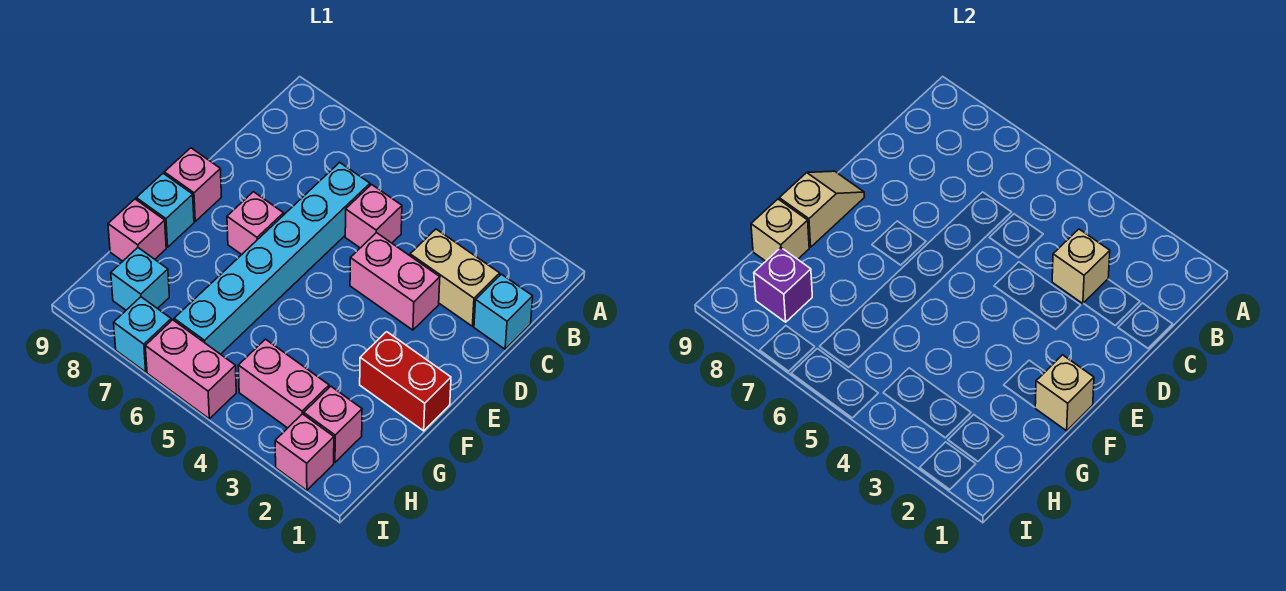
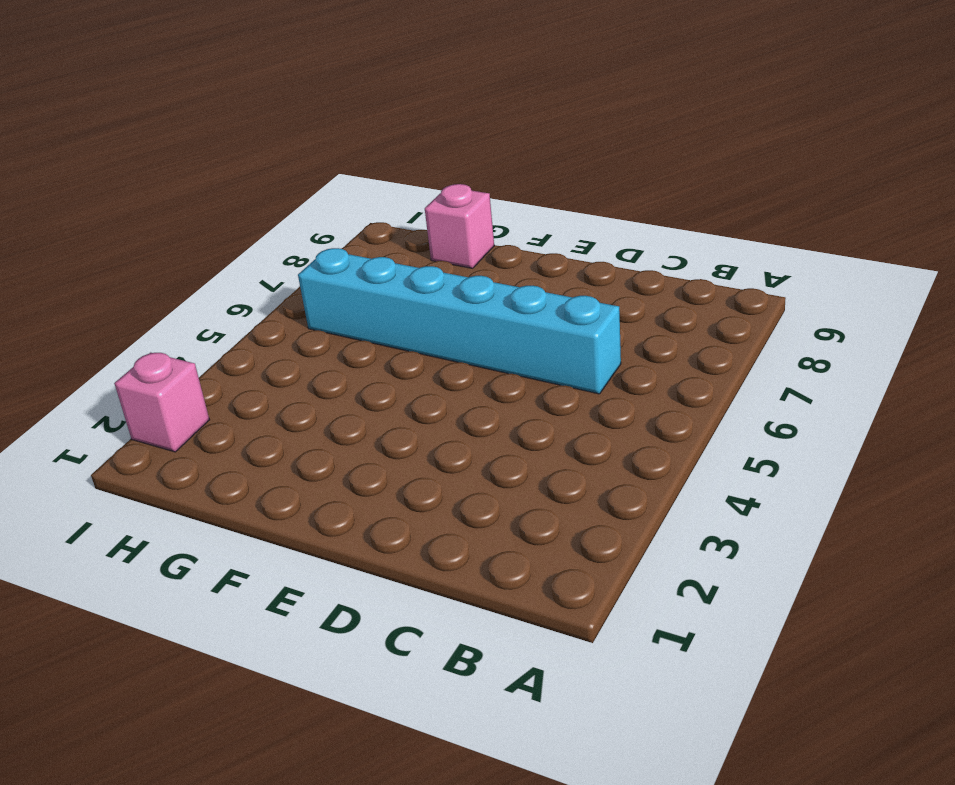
none -> cyan 1x1 brick [474,274,533,349]
none -> tan 1x2 brick [410,229,500,326]
none -> pink 1x1 brick [345,185,402,248]

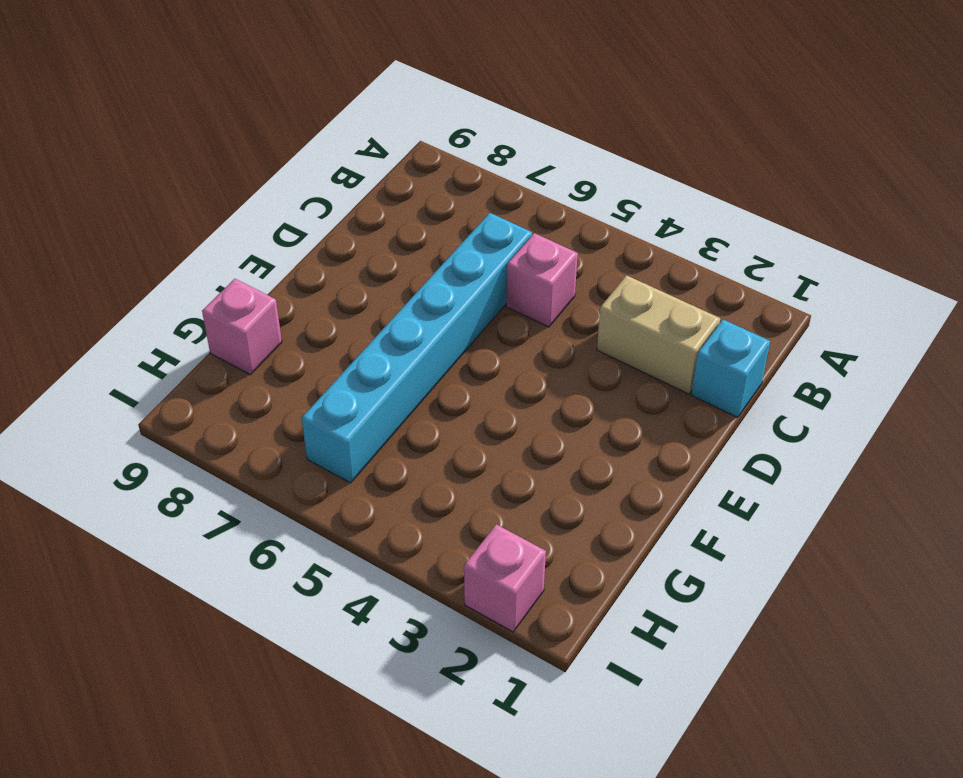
none -> pink 1x2 brick [350,233,440,330]
none -> pink 1x1 brick [227,192,284,255]
none -> pink 1x1 brick [164,148,221,221]

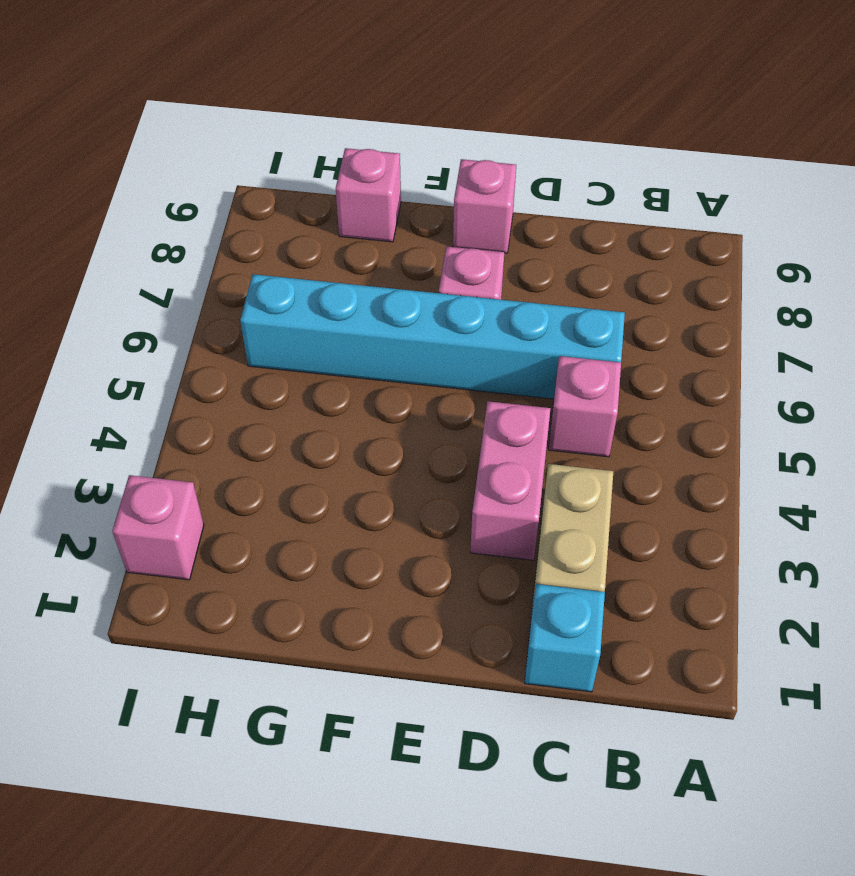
none -> red 1x2 brick [360,332,451,431]
none -> cyan 1x1 brick [136,173,194,247]
none -> pink 1x1 brick [304,386,362,462]

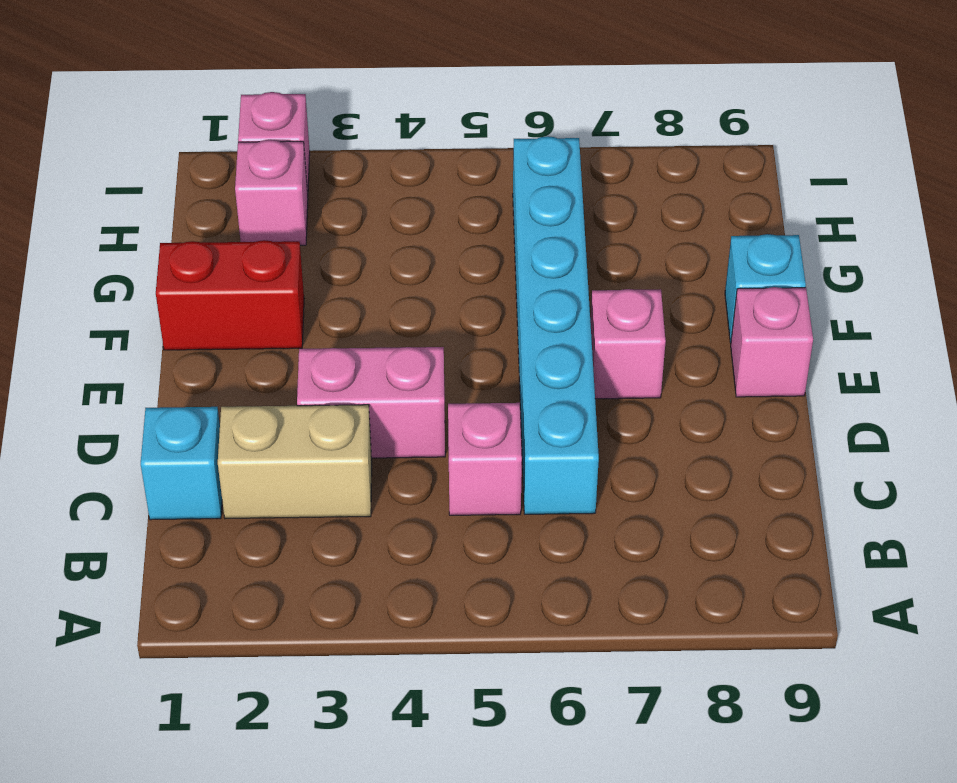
none -> pink 1x1 brick [108,199,166,261]
none -> pink 1x2 brick [238,339,329,428]
none -> cyan 1x1 brick [111,248,169,310]

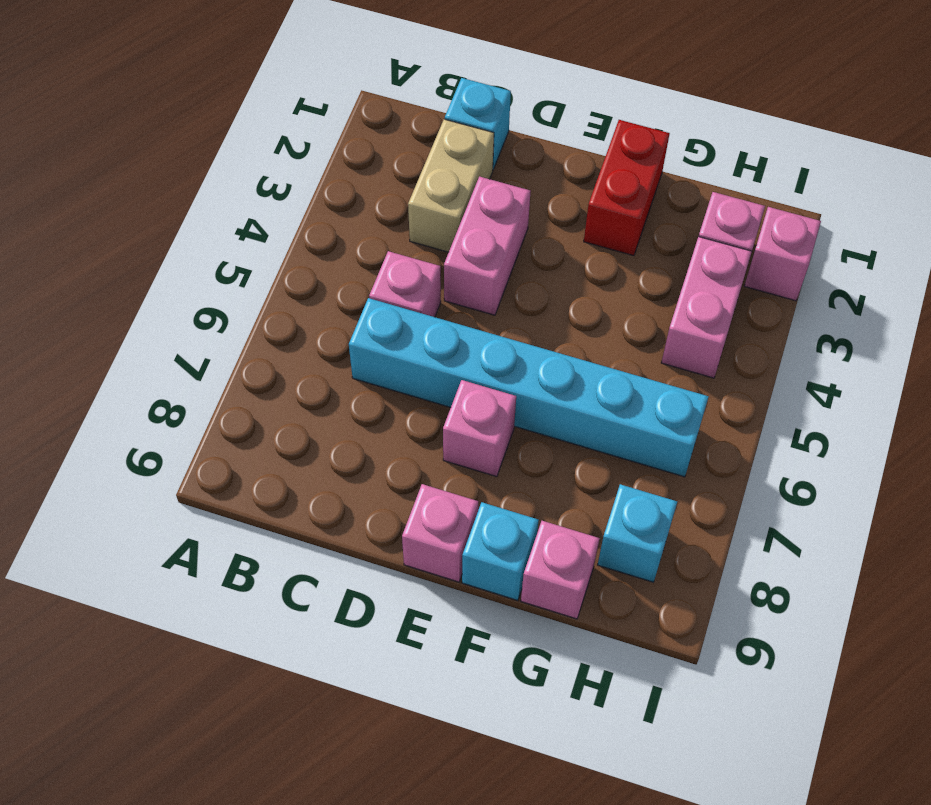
none -> pink 1x2 brick [145,320,236,419]
none -> cyan 1x1 brick [114,297,171,372]
none -> tan 1x1 brick [1052,229,1110,304]

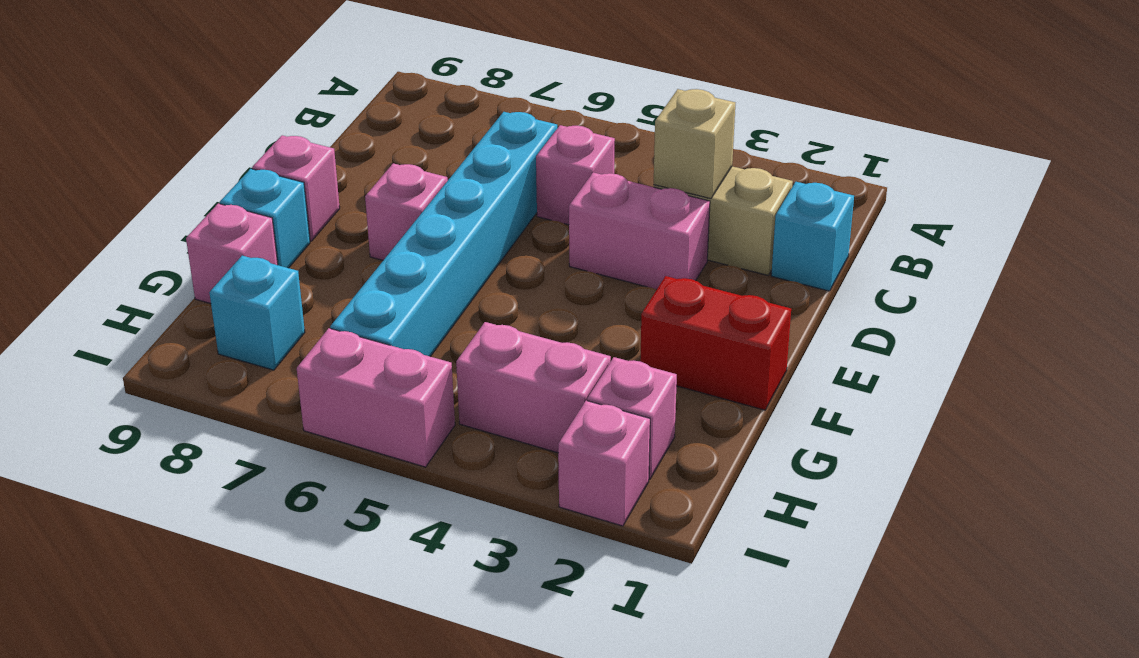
none -> cyan 1x1 brick [114,297,171,372]
none -> tan 1x2 slope [779,171,864,247]
none -> tan 1x1 brick [1035,355,1094,431]

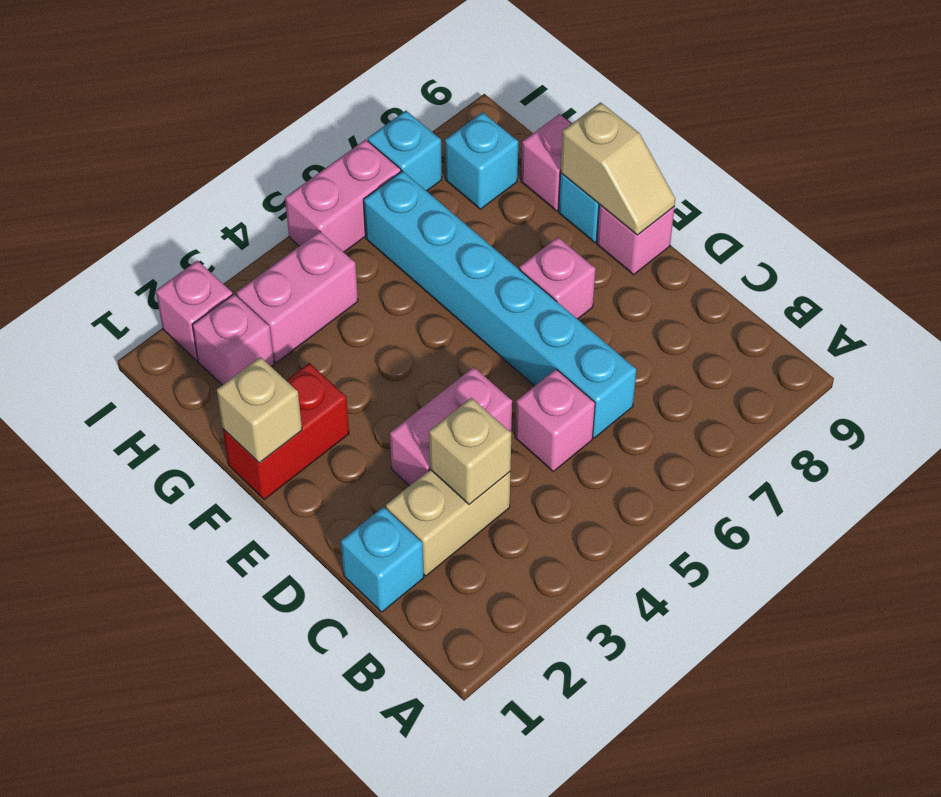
none -> tan 1x1 brick [751,199,809,261]
none -> purple 1x1 brick [754,248,812,322]

